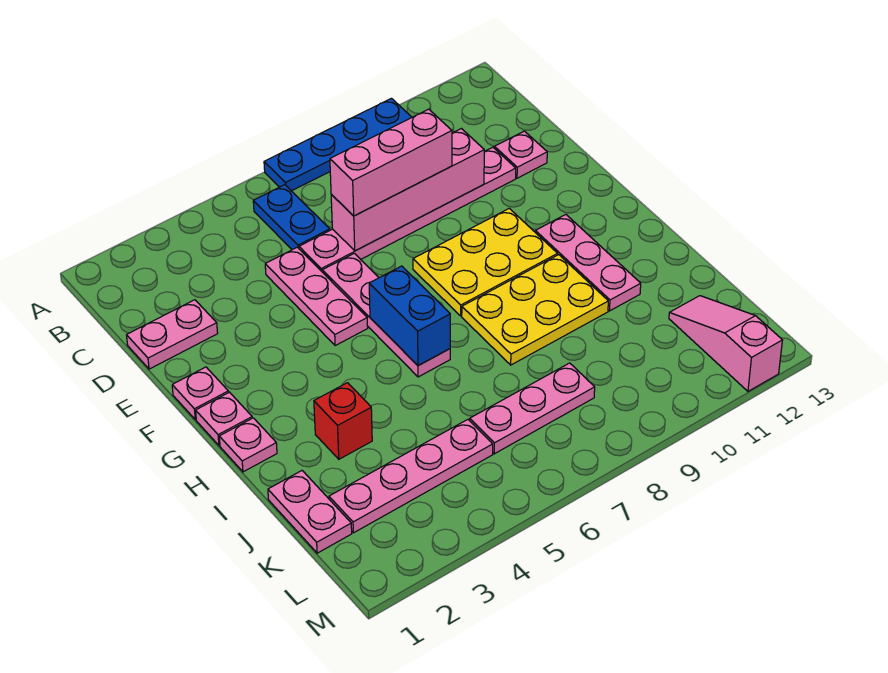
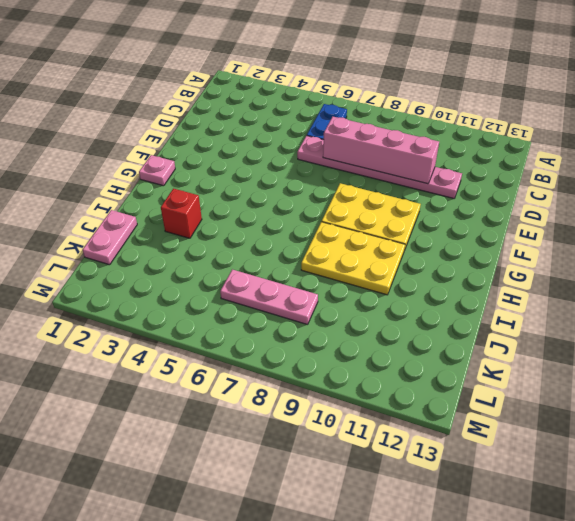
none -> blue 1x4 plate [264,98,412,191]
none -> pink 1x2 plate [127,300,218,369]
none -> pink 1x3 plate [265,247,368,346]

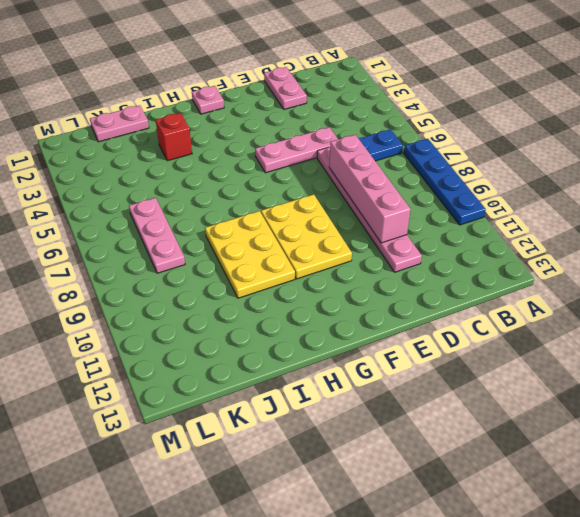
none -> pink 1x1 plate [494,131,547,178]
none -> pink 1x4 plate [322,253,450,377]
none -> pink 1x1 plate [172,367,228,420]

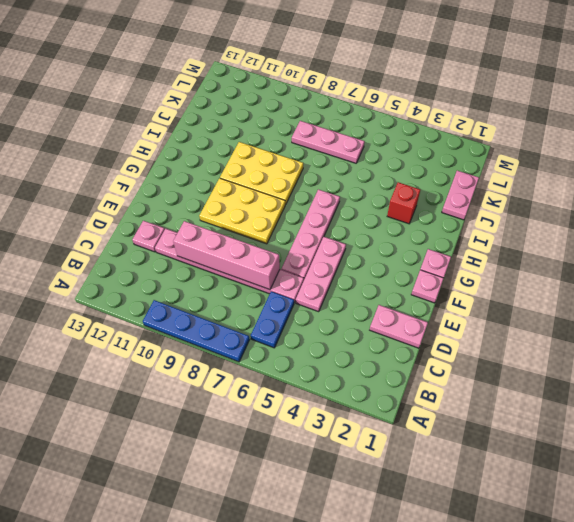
none -> pink 1x3 plate [535,215,641,311]
none -> pink 1x1 plate [219,418,277,472]
none -> pink 1x4 plate [329,419,493,533]

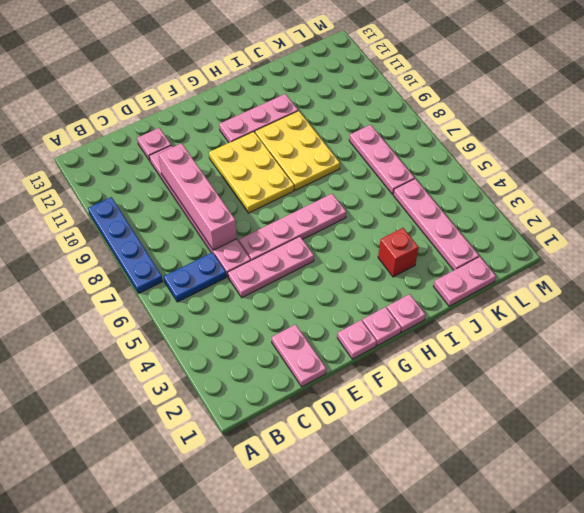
none -> pink 1x3 slope [669,296,782,391]
none -> blue 1x2 brick [369,266,450,366]
none -> pink 1x3 brick [330,109,452,216]

